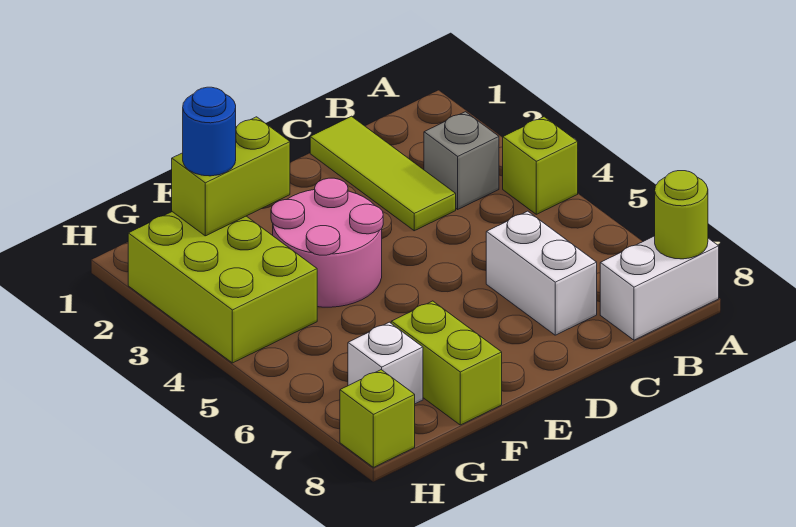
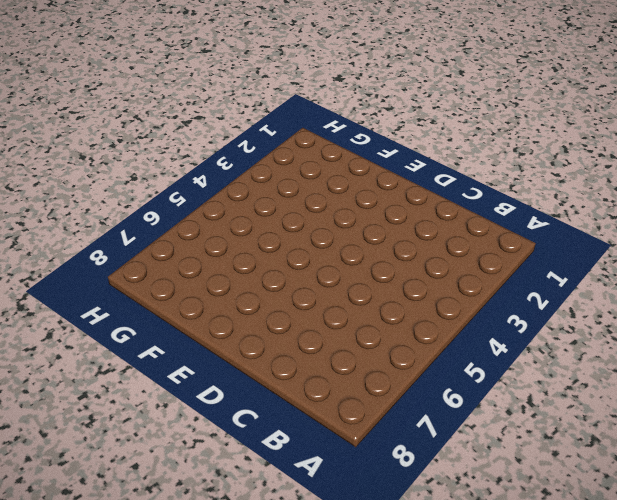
none -> lime 1x1 brick [503,117,578,214]
none -> white 1x2 brick [600,236,719,340]
none -> grey 1x1 brick [424,112,499,209]

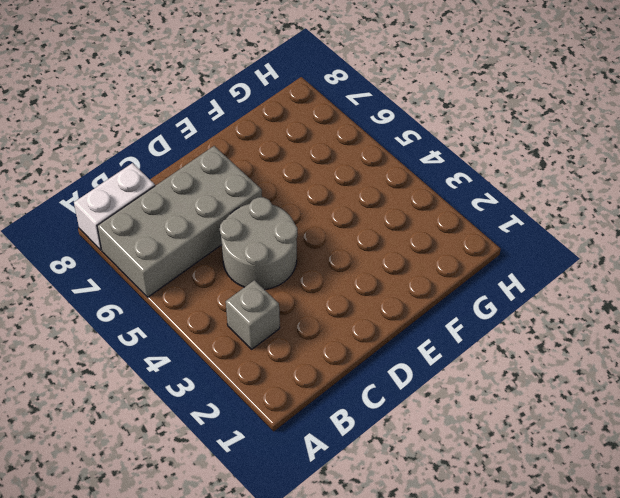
grey 2x4 brick [97,146,262,297] -> white 1x2 brick [486,211,597,335]
grey 2x2 round brick [220,197,297,290] -> none
none -> lime 1x1 brick [503,117,578,214]
none -> lime 1x3 tile [310,116,456,231]
none -> pink 2x2 round brick [271,178,383,307]

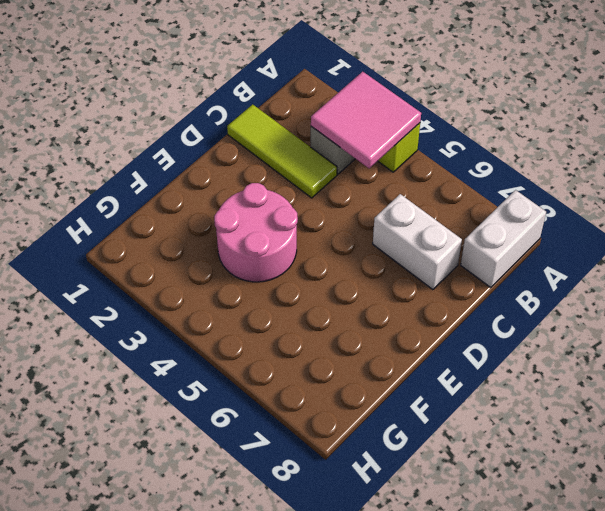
pink 2x2 tile [311,72,421,168] -> none
none -> lime 1x2 brick [391,301,502,425]
none -> lime 2x3 brick [128,212,317,363]
none -> white 1x1 brick [348,322,423,404]

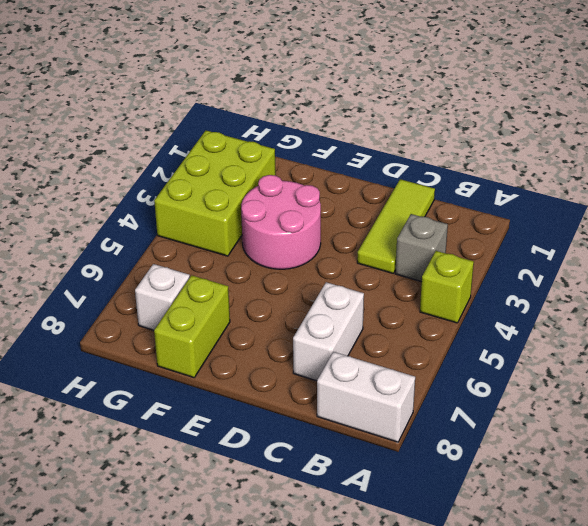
none -> lime 1x1 brick [340,370,415,467]
none -> lime 1x1 round brick [655,171,708,259]
none -> lime 1x2 brick [172,117,290,236]

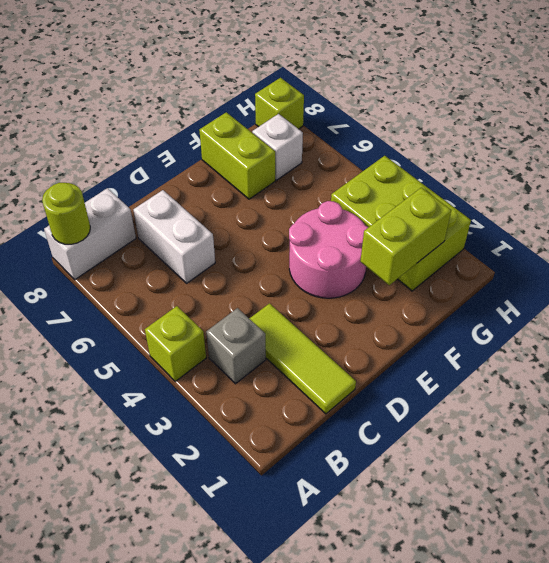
none -> blue 1x1 round brick [183,87,236,176]

